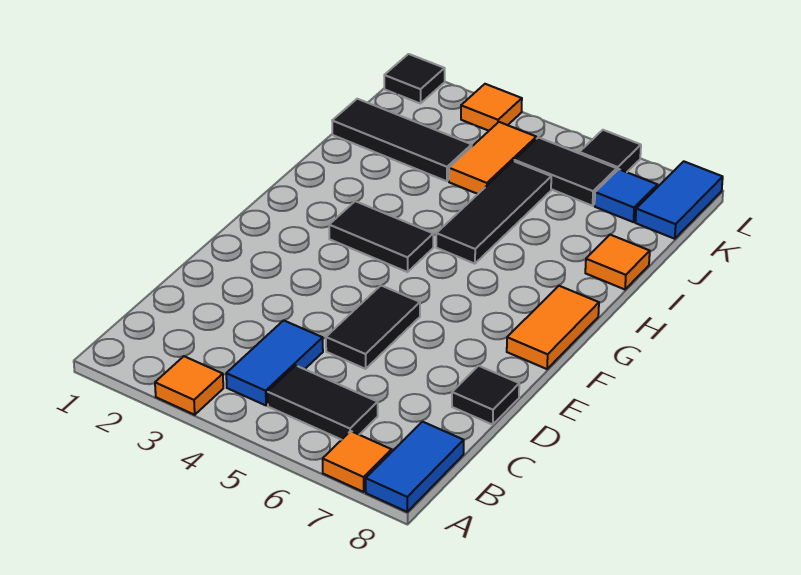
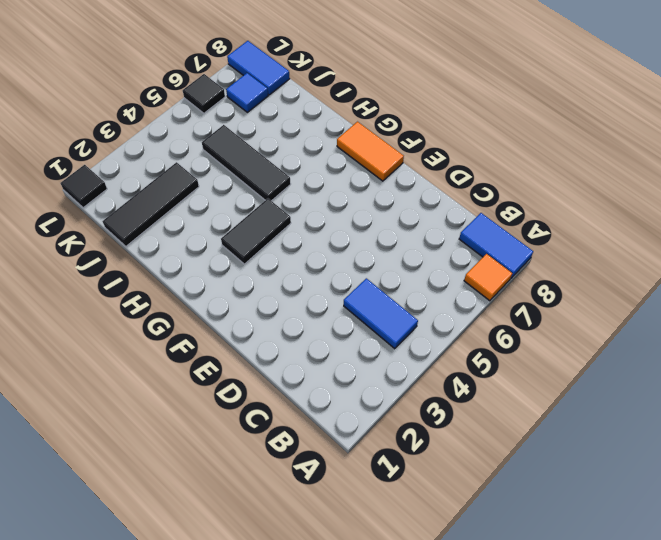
none -> orange 1x1 tile [155,356,223,415]
none -> black 1x2 tile [268,366,378,440]
none -> black 1x2 tile [326,285,420,369]

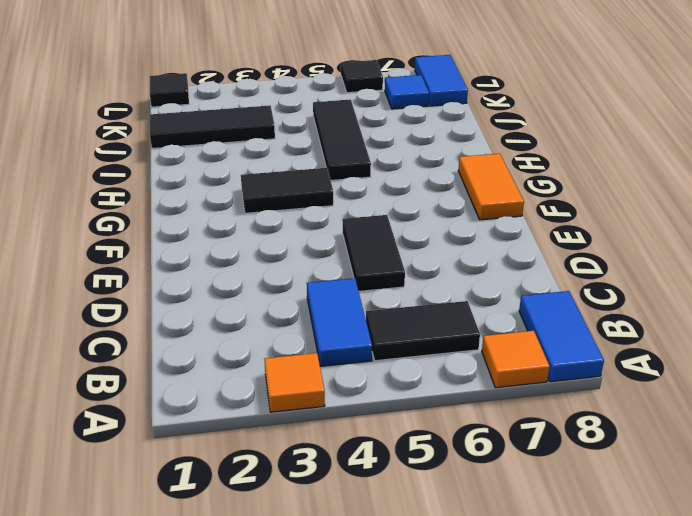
none -> black 1x1 tile [452,366,519,425]
none -> orange 1x1 tile [585,235,650,289]
none -> orange 1x2 tile [449,122,536,194]

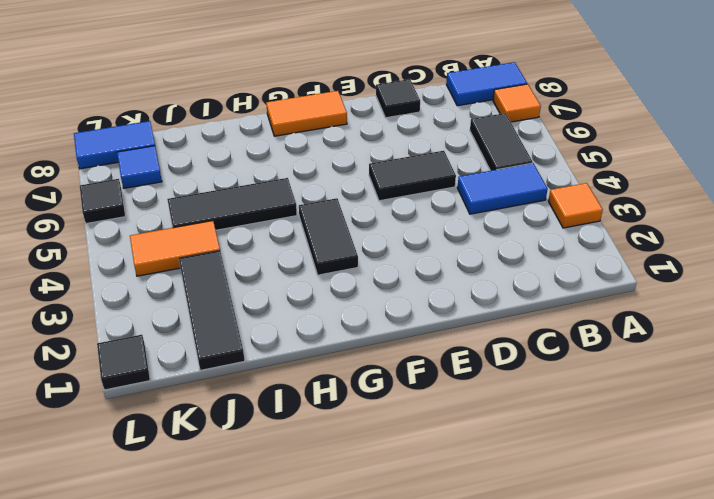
none -> orange 1x1 tile [585,235,650,289]
none -> black 1x2 tile [514,138,617,206]
none -> orange 1x1 tile [461,84,522,131]

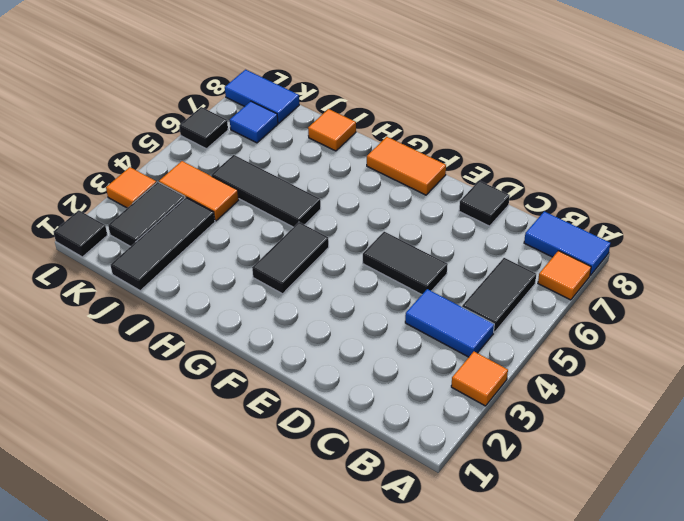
black 1x2 tile [108,182,185,247] -> black 1x2 tile moved to [514,138,617,206]

